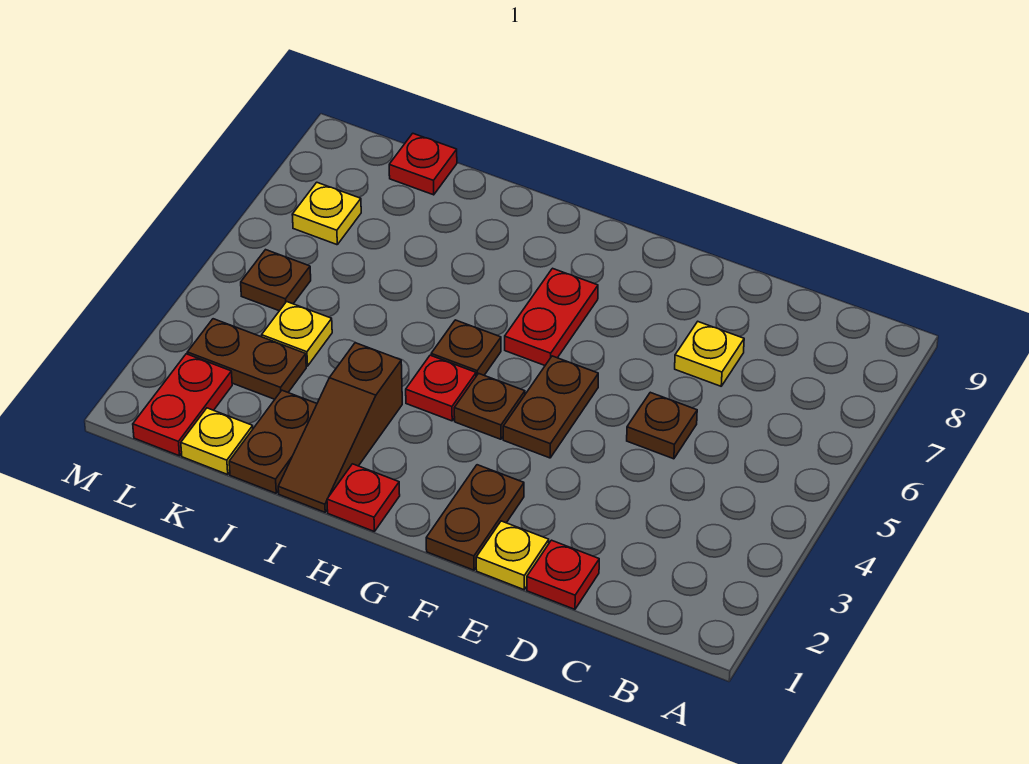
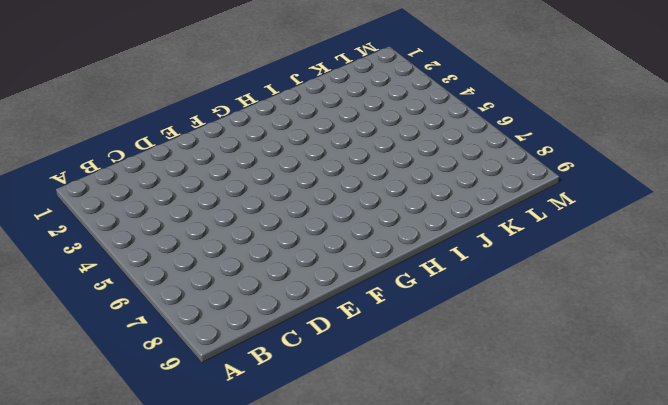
none -> red 1x1 plate [527,540,599,609]
none -> brown 1x1 plate [627,392,697,459]
none -> yellow 1x1 plate [675,322,744,386]

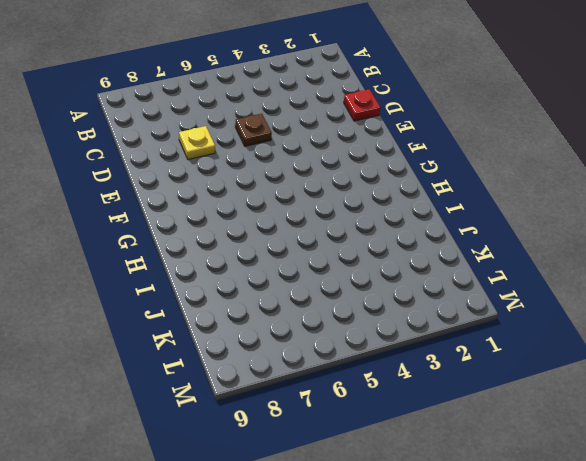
none -> yellow 1x1 plate [476,521,549,590]
none -> brown 1x2 plate [426,465,524,570]
none -> brown 1x2 plate [503,356,598,458]

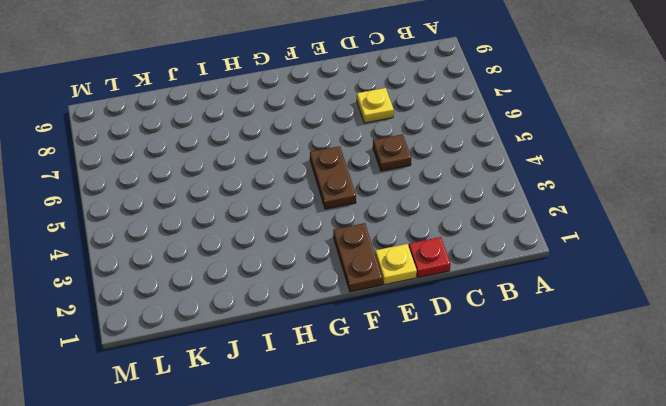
none -> brown 1x1 plate [454,373,525,439]
none -> red 1x2 plate [505,268,598,365]
none -> red 1x1 plate [327,464,400,532]

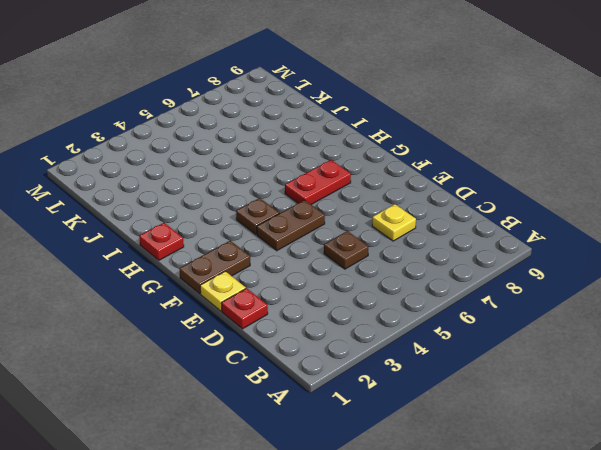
none -> red 1x1 plate [406,355,476,421]
none -> brown 1x1 plate [431,320,501,376]
none -> brown 1x3 slope [278,343,402,512]

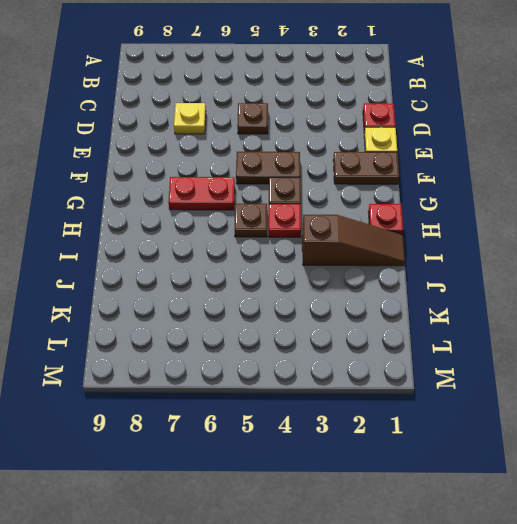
none -> brown 1x2 plate [229,390,317,493]
none -> yellow 1x1 plate [181,408,253,474]
none -> brown 1x2 plate [187,319,306,399]

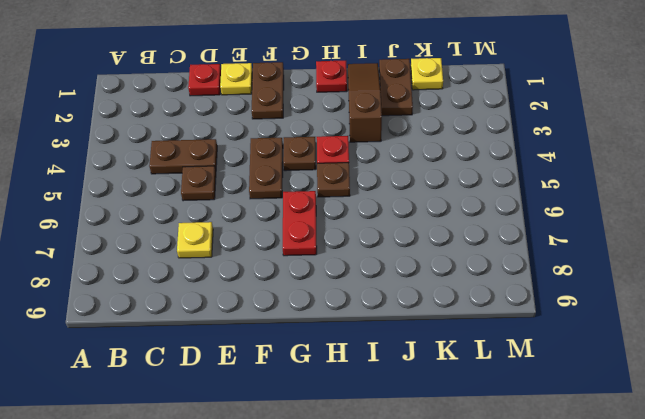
brown 1x2 plate [149,139,217,174] -> brown 1x2 plate moved to [187,319,306,399]
none -> yellow 1x1 plate [262,302,332,366]
none -> red 1x1 plate [389,133,457,195]
none -> red 1x2 plate [133,354,232,456]

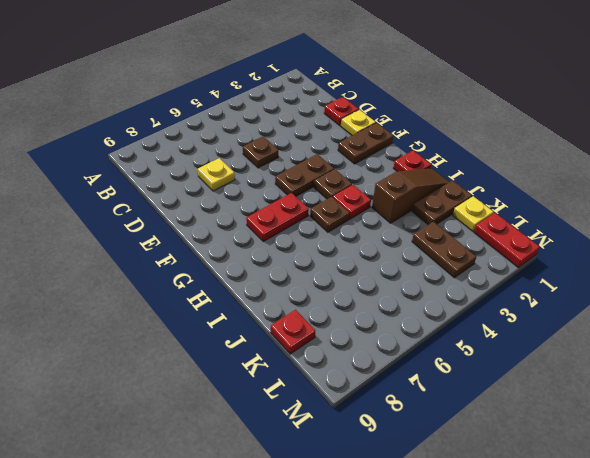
red 1x2 plate [474,213,540,267] -> red 1x2 plate turned to [133,354,232,456]
none -> yellow 1x1 plate [262,302,332,366]
none -> brown 1x1 plate [241,250,311,311]
none -> yellow 1x1 plate [292,182,361,245]

